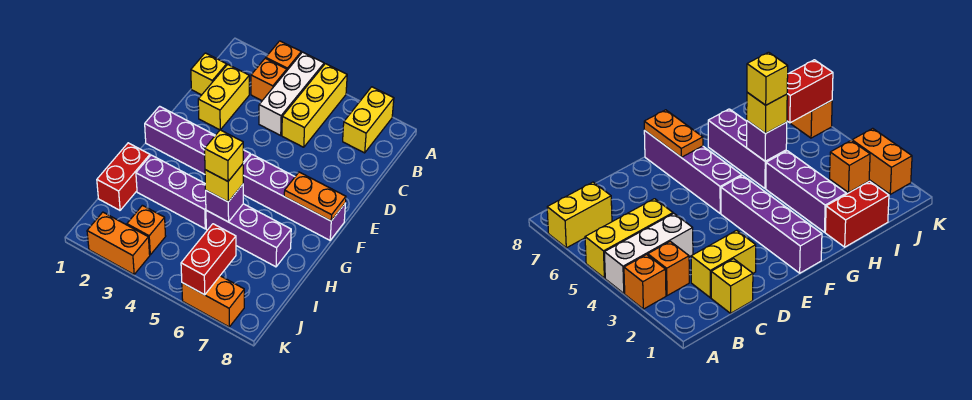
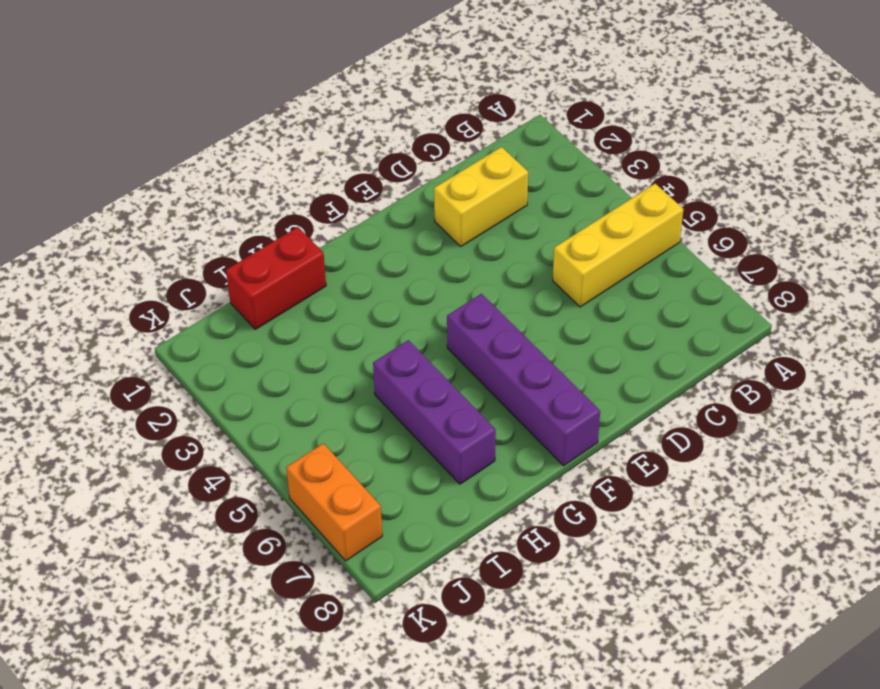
none -> orange 1x1 brick [266,41,301,70]
none -> white 1x3 brick [259,52,324,135]
none -> yellow 1x2 brick [343,87,394,153]

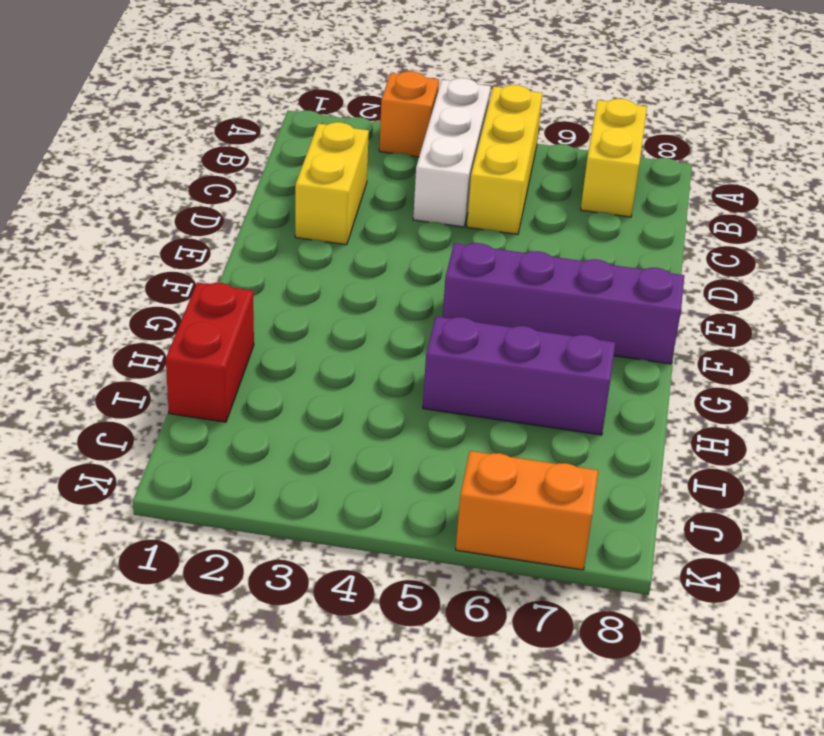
none -> orange 1x1 brick [251,58,287,100]
none -> yellow 1x1 brick [191,53,227,95]
none -> purple 1x4 brick [145,106,250,174]

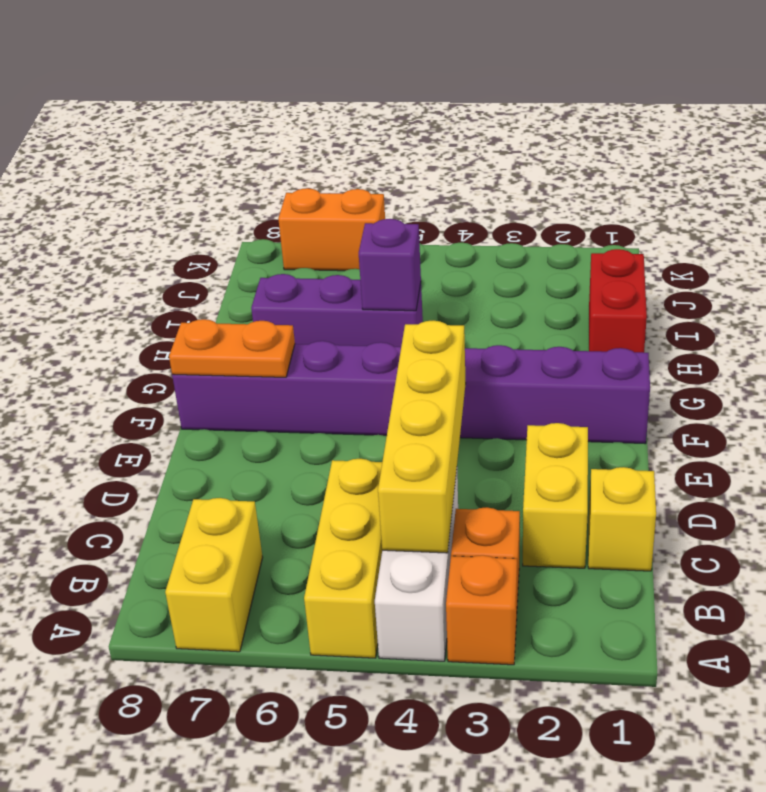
yellow 1x4 brick [378,320,466,553] -> none
none -> purple 1x3 brick [136,155,206,229]
none -> orange 1x1 brick [127,205,166,255]
none -> orange 1x2 brick [87,212,150,274]

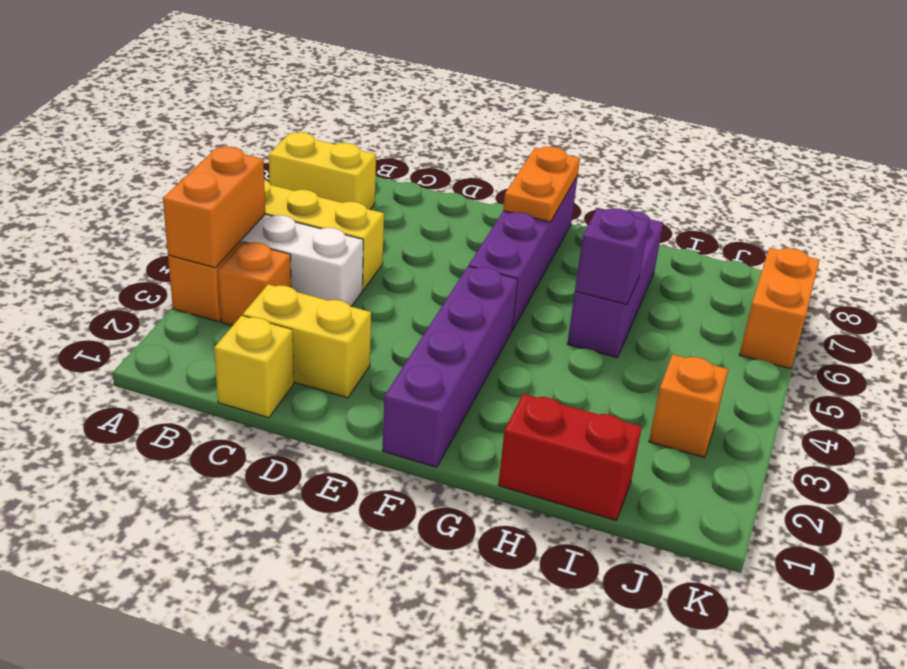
orange 1x2 brick [163,146,265,268] -> orange 1x2 brick moved to [87,212,150,274]
none -> purple 1x3 brick [136,155,206,229]
none -> red 1x2 brick [181,224,236,295]
none -> yellow 1x1 brick [205,164,243,202]

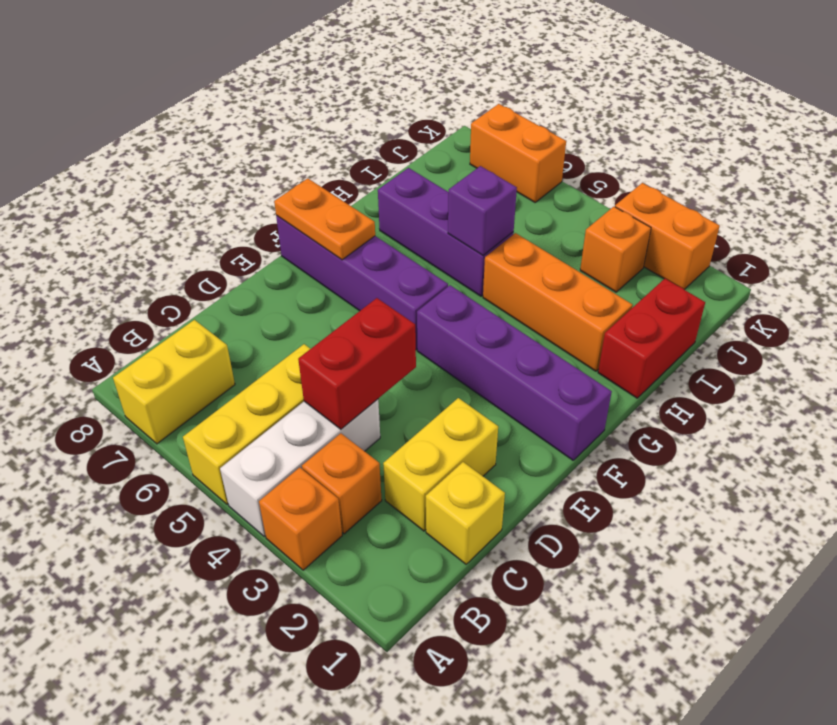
red 1x2 brick [298,298,416,429] -> red 1x2 brick moved to [181,224,236,295]
orange 1x3 brick [483,233,633,371] -> purple 1x3 brick [136,155,206,229]
none -> yellow 1x1 brick [205,164,243,202]
none -> yellow 1x1 brick [205,130,243,181]

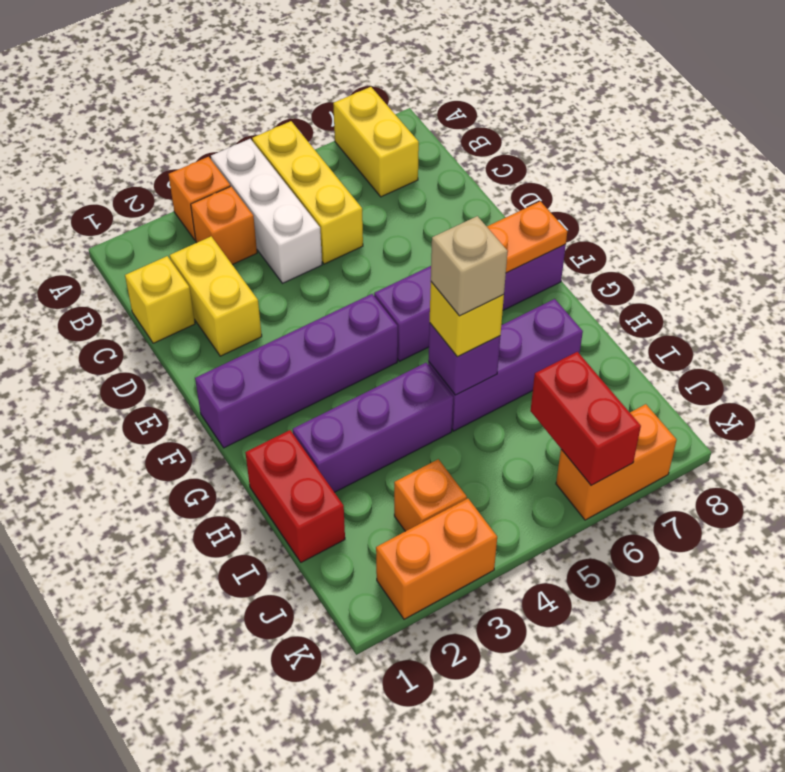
tan 1x1 brick [431,216,508,316] -> yellow 1x1 brick [205,130,243,181]

